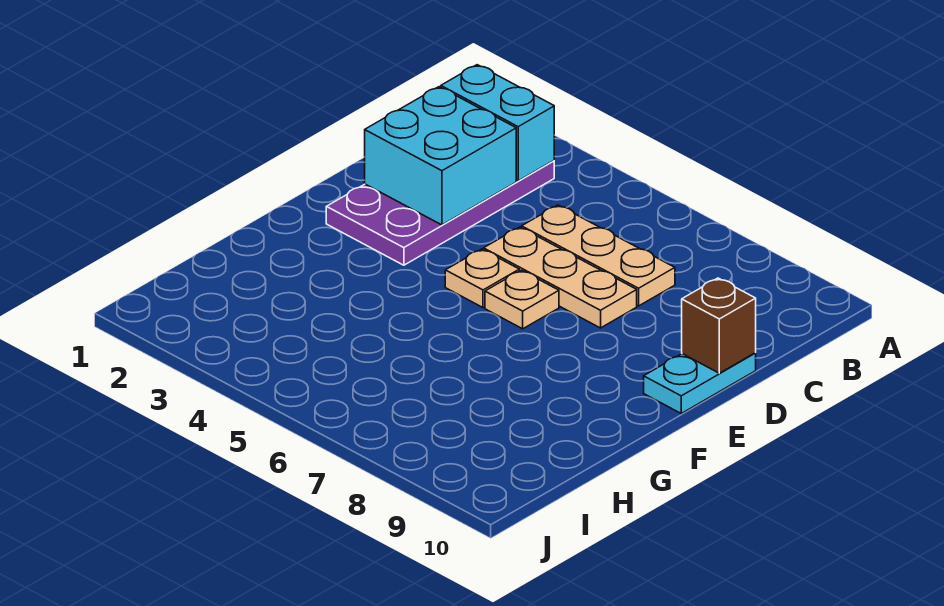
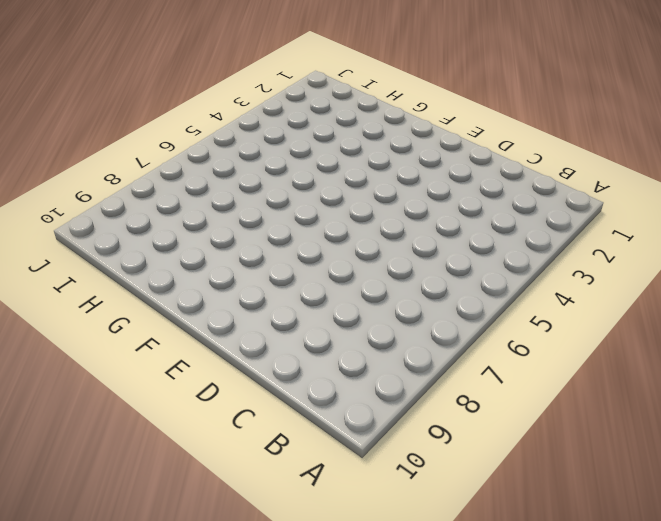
none -> purple 2x4 plate [326,161,554,265]
none -> tan 1x3 plate [522,205,675,306]

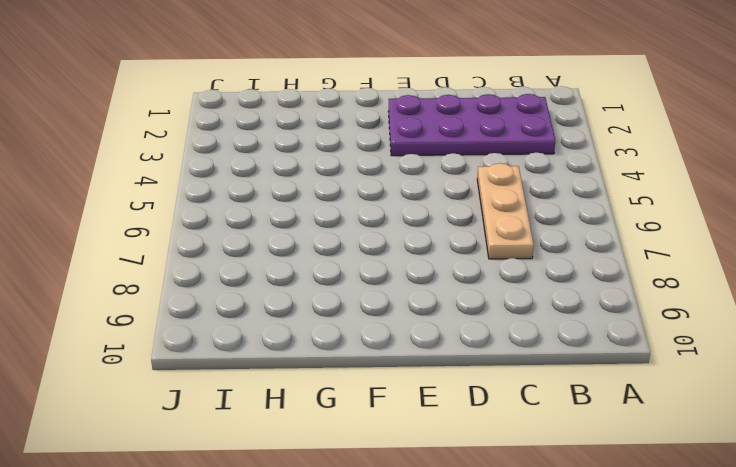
none -> tan 1x3 plate [484,227,637,328]
none -> cyan 1x2 plate [644,353,756,413]

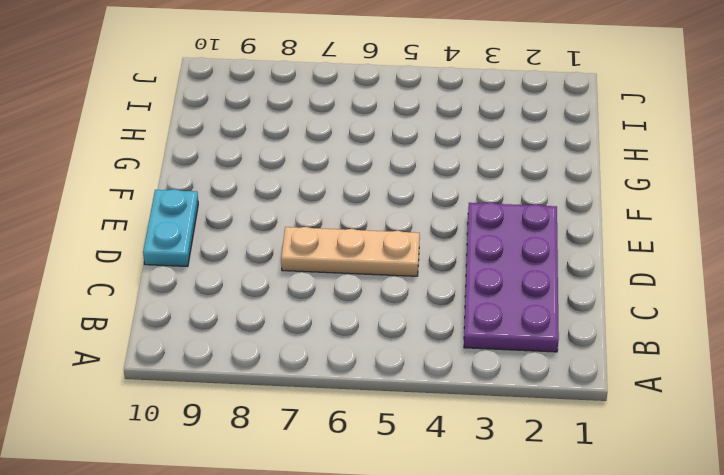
none -> tan 1x3 plate [522,205,675,306]
none -> tan 1x1 plate [445,249,519,308]

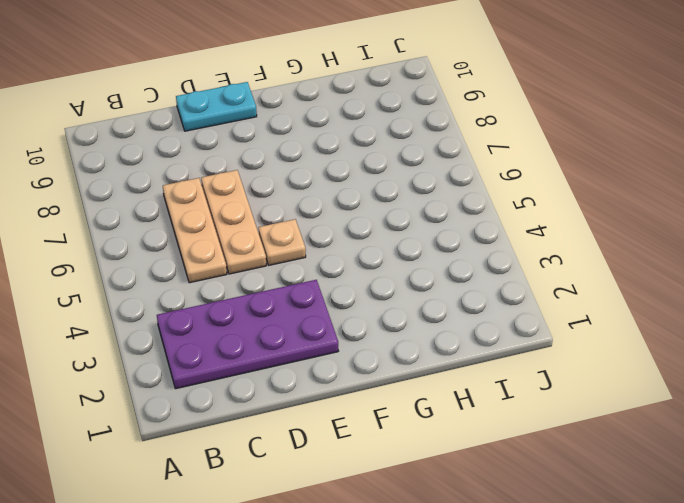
none -> tan 1x1 plate [485,270,559,329]
none -> cyan 1x2 brick [441,65,554,181]

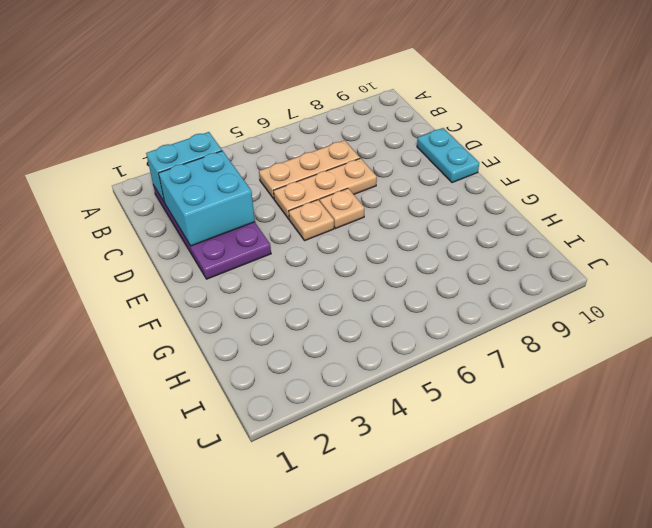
none -> brown 1x1 brick [682,278,756,373]

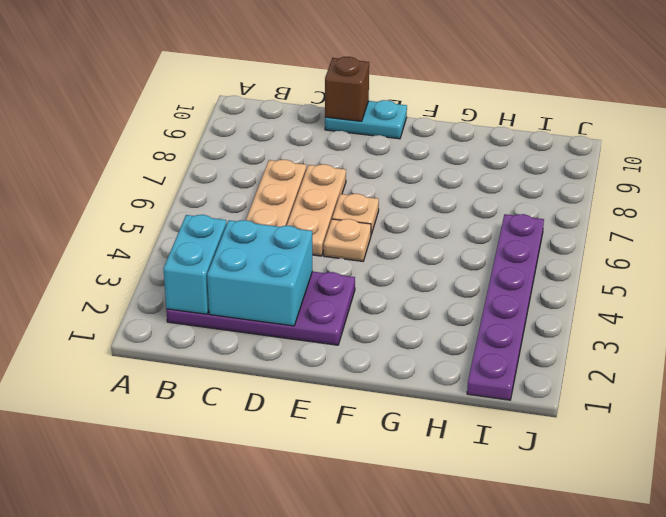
purple 1x6 plate [467,214,544,400] -> none

